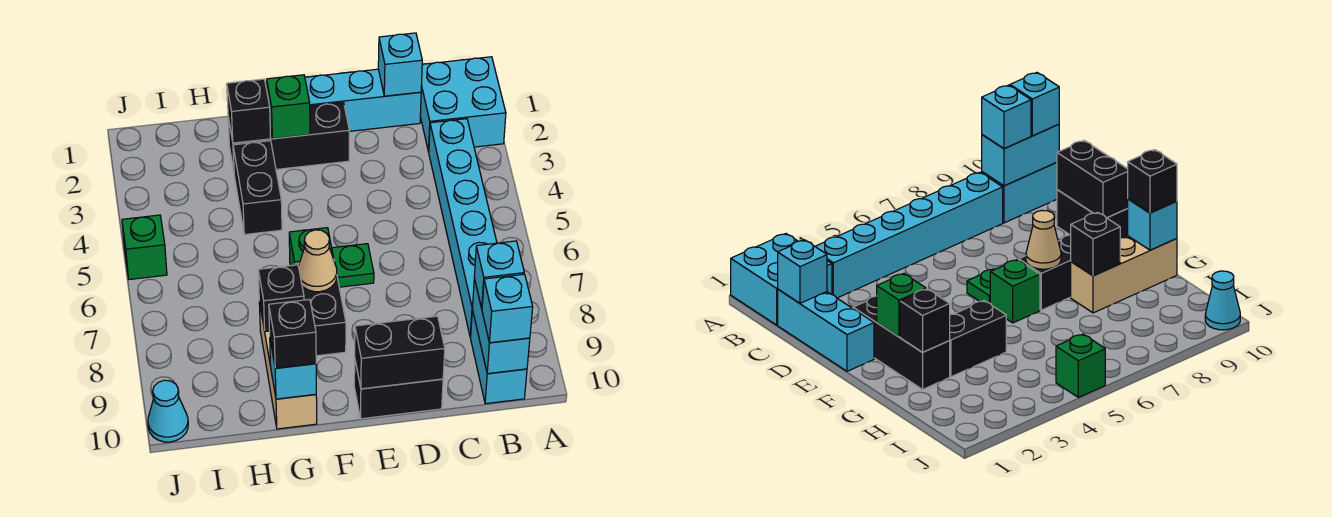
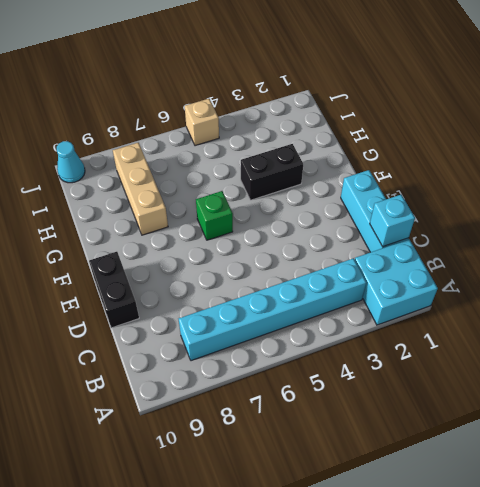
tan 1x3 brick [113,143,168,235] -> tan 1x3 brick turned to [259,302,317,429]
tan 1x1 brick [185,99,219,146] -> green 1x1 brick [122,215,167,280]
none -> cyan 1x2 brick [471,310,527,404]
none -> black 1x3 brick [228,103,349,170]
none -> green 1x1 plate [332,244,374,287]

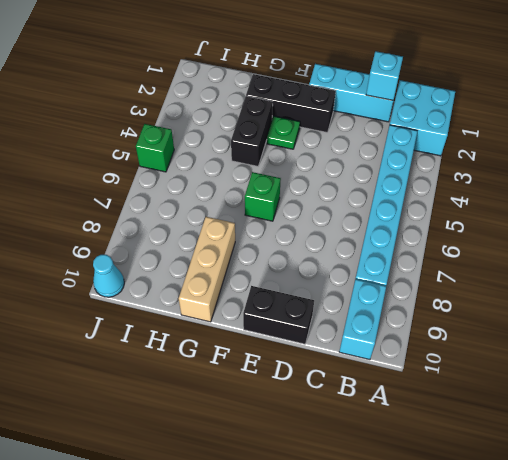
green 1x1 plate [267,116,300,149] -> green 1x1 plate moved to [332,244,374,287]
none -> black 1x2 brick [295,263,346,356]
none -> cyan 1x2 brick [472,279,530,374]
none -> black 1x2 brick [355,316,445,389]

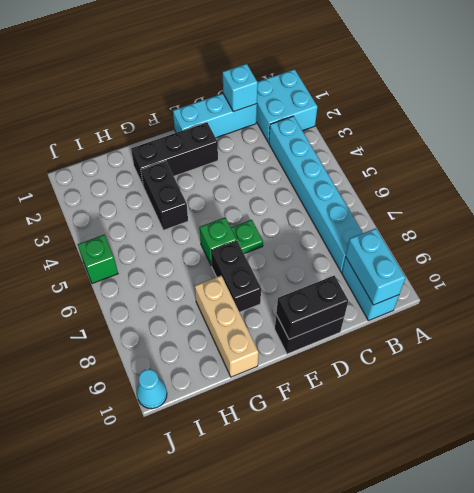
none -> green 1x1 brick [267,75,310,139]
none -> tan 1x1 cone [299,230,337,292]
none -> black 1x1 brick [227,79,271,143]

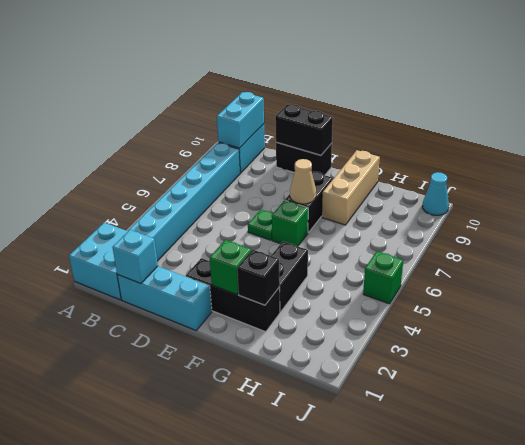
none -> black 1x1 brick [258,265,304,332]
none -> cyan 1x1 brick [270,341,316,399]
none -> cyan 1x1 brick [474,241,524,308]

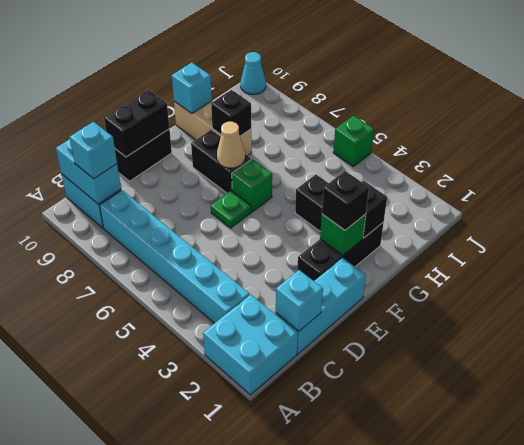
black 1x1 brick [322,171,369,230] -> black 1x1 brick moved to [269,299,316,368]
none -> cyan 1x1 brick [482,274,533,343]

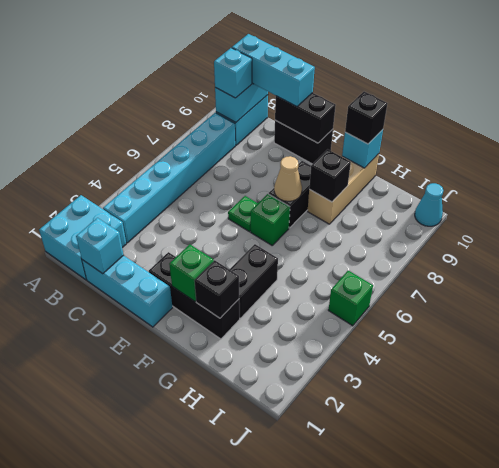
cyan 1x3 brick [232,34,315,107] -> cyan 1x1 brick [482,274,533,343]

